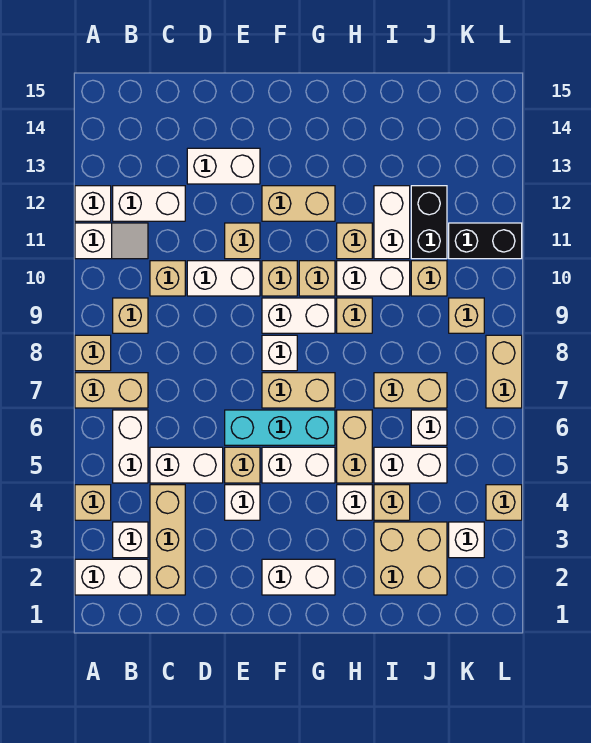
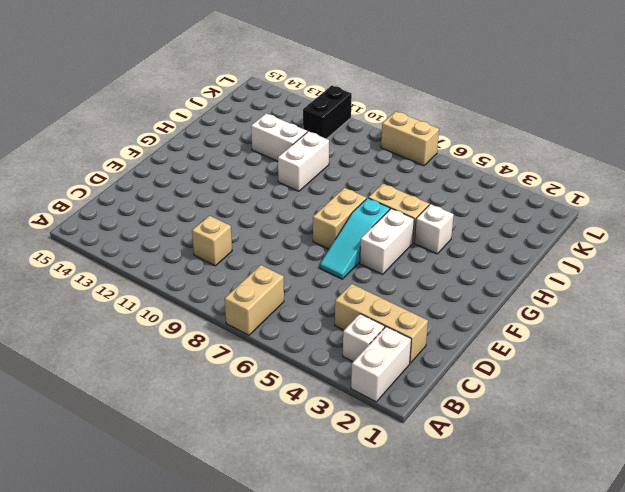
cyan 1x3 slope [320,198,390,279] -> cyan 1x3 brick [225,410,335,445]
none -> tan 1x1 brick [75,485,111,520]
none -> tan 1x1 brick [75,335,111,371]
none -> white 1x2 slope [75,223,148,259]
none -> white 1x1 brick [75,186,111,221]

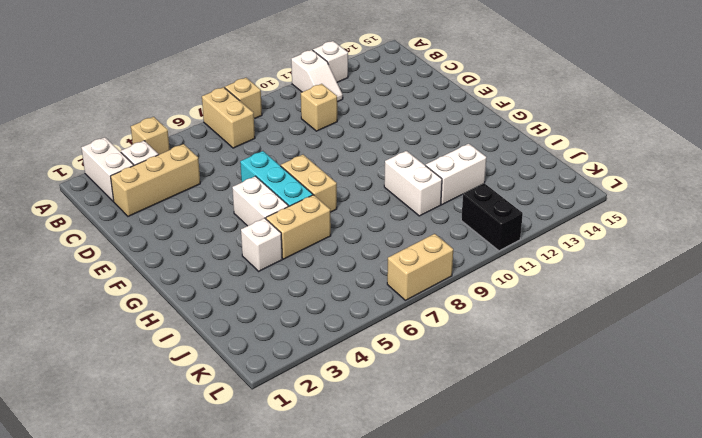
none -> white 1x2 brick [113,410,148,483]
none -> tan 1x1 brick [113,298,148,333]
none -> white 1x2 brick [113,186,185,221]
none -> white 1x2 brick [150,447,223,483]

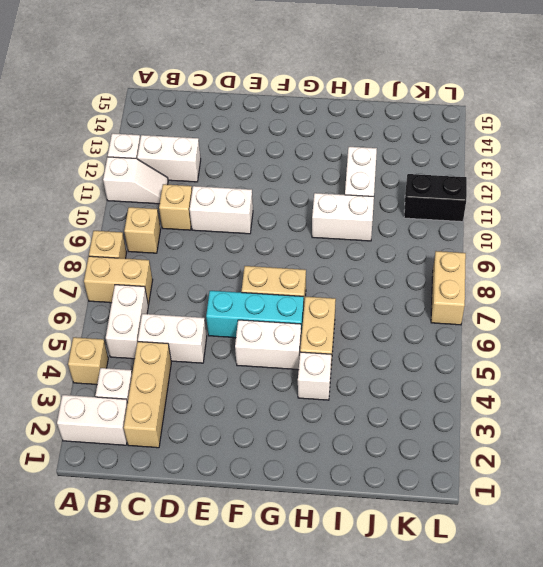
none -> white 1x2 brick [187,148,260,184]
none -> white 1x1 brick [225,485,260,520]
none -> tan 1x1 brick [225,447,260,483]
none -> tan 1x1 brick [225,223,260,259]

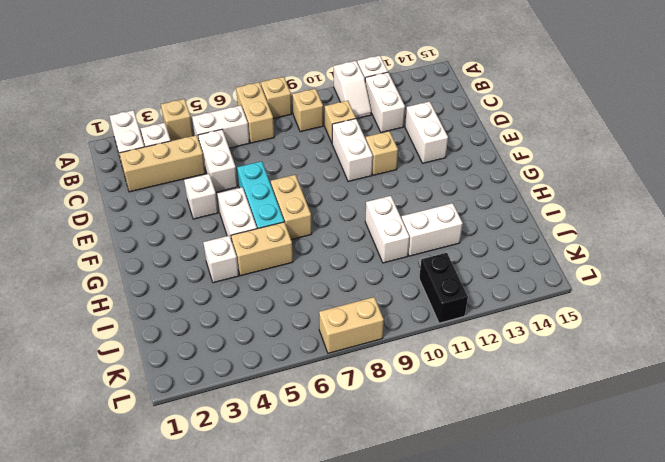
none -> tan 1x1 brick [225,447,260,483]
none -> white 1x2 brick [262,559,335,595]
none -> white 1x1 brick [262,335,297,371]
none -> white 1x2 brick [262,298,335,333]

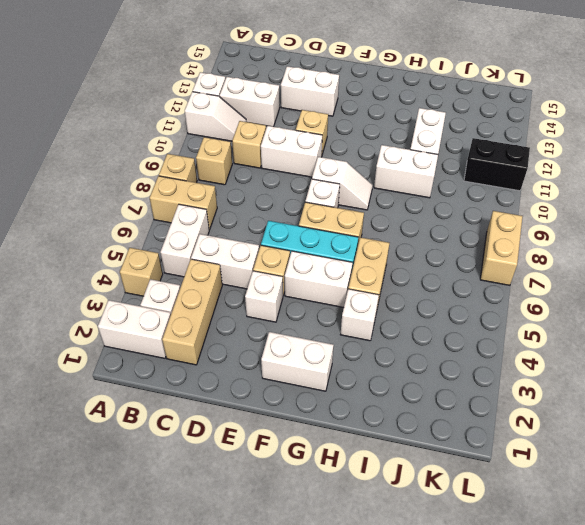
white 1x2 slope [312,157,373,210] -> white 1x2 brick [262,298,335,333]
none -> tan 1x1 brick [262,261,297,296]
none -> tan 1x2 brick [262,186,335,221]
none -> tan 1x1 brick [299,261,335,296]
none -> tan 1x1 brick [337,298,372,333]

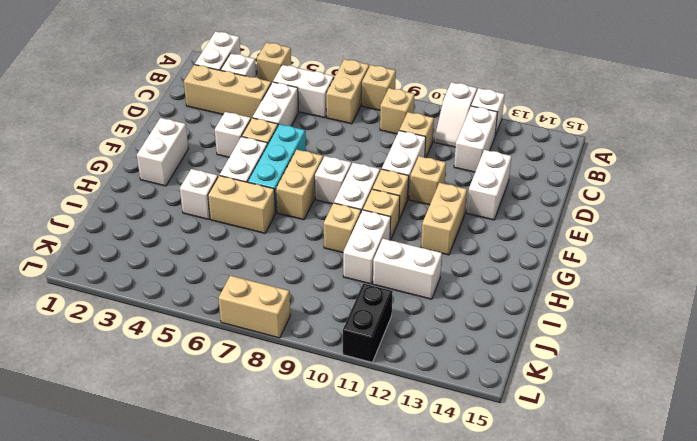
none -> tan 1x1 brick [337,223,372,259]
none -> tan 2x2 brick [374,522,447,595]
none -> tan 1x1 brick [374,485,410,520]
none -> white 1x2 brick [374,447,447,483]

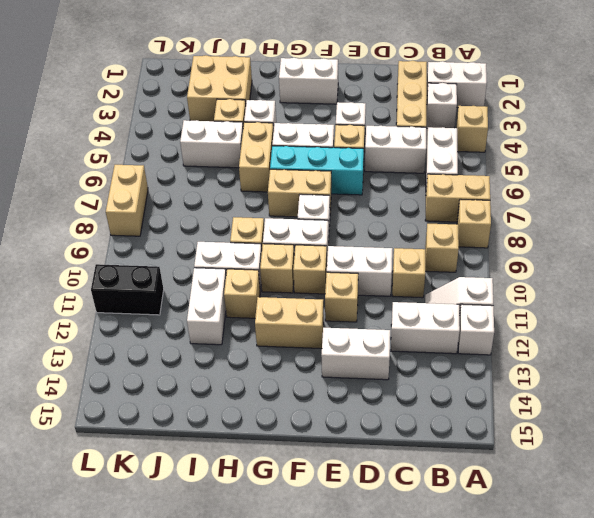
none -> tan 1x2 brick [374,373,447,408]
none -> white 1x1 brick [411,410,447,445]
none -> tan 1x1 brick [411,261,447,296]
none -> black 1x2 brick [411,186,447,259]

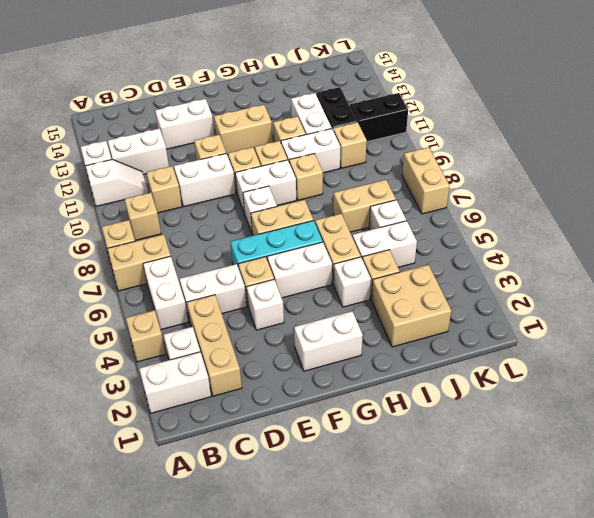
none -> white 1x1 brick [449,522,484,558]
none -> tan 1x1 brick [449,298,484,333]
none -> tan 1x1 brick [486,485,522,520]

